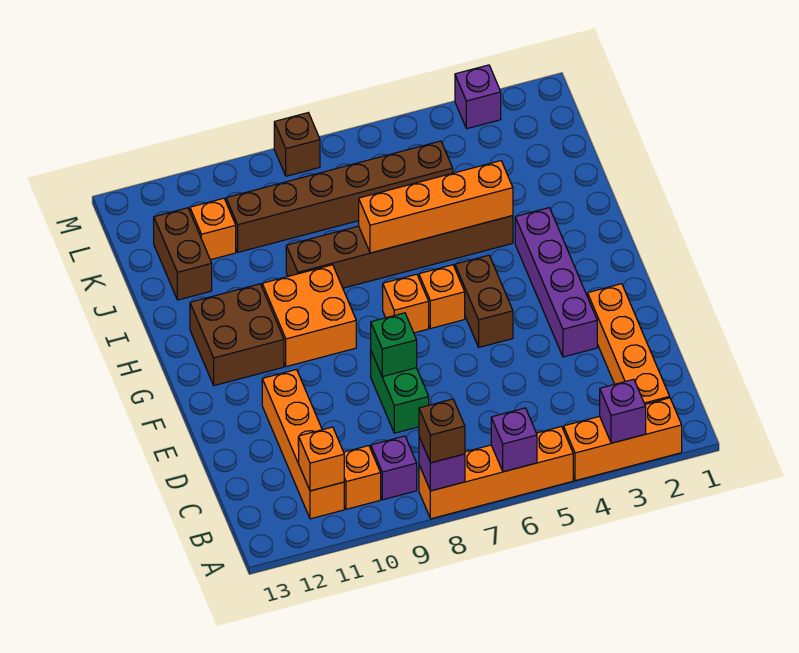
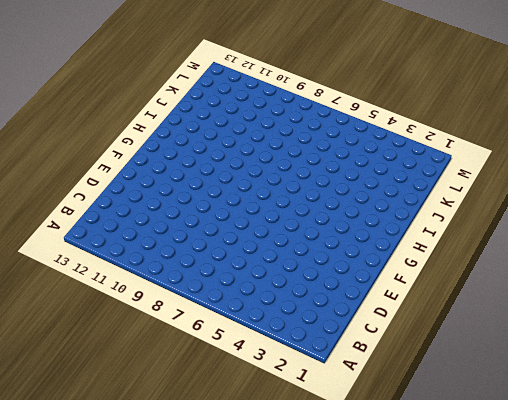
none -> orange 1x3 brick [564,398,682,481]
none -> orange 1x4 brick [419,426,573,519]
none -> orange 1x4 brick [588,284,670,404]

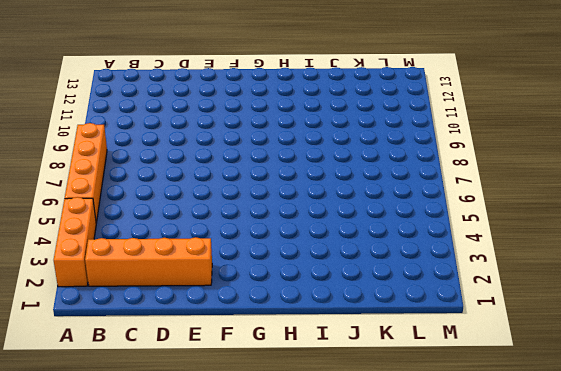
none -> purple 1x1 brick [370,436,417,500]
none -> orange 1x1 brick [344,446,381,509]
none -> orange 1x4 brick [262,370,344,519]

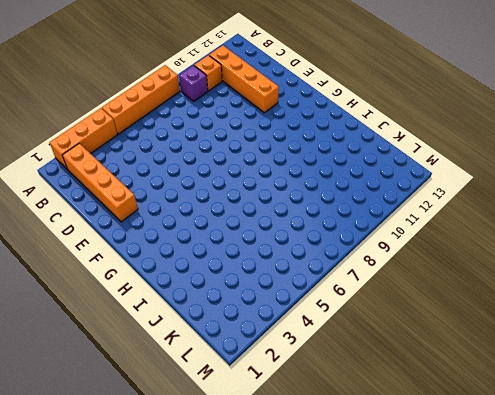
none -> green 1x2 brick [370,352,429,433]
none -> purple 1x4 brick [515,208,597,357]
none -> brown 1x2 brick [455,255,513,347]

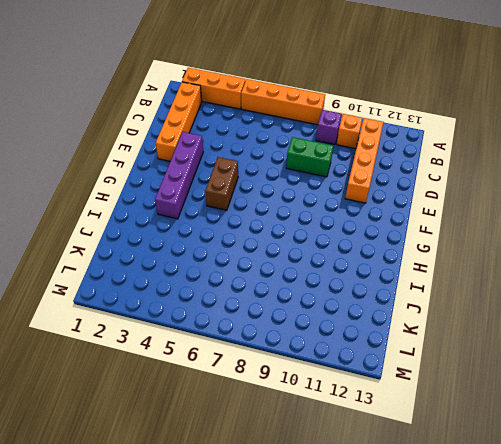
green 1x2 brick [286,137,333,177] -> green 1x2 brick turned to [370,352,429,433]
none -> orange 1x1 brick [419,265,465,329]
none -> orange 1x1 brick [383,274,429,333]
none -> orange 2x2 brick [262,265,356,367]

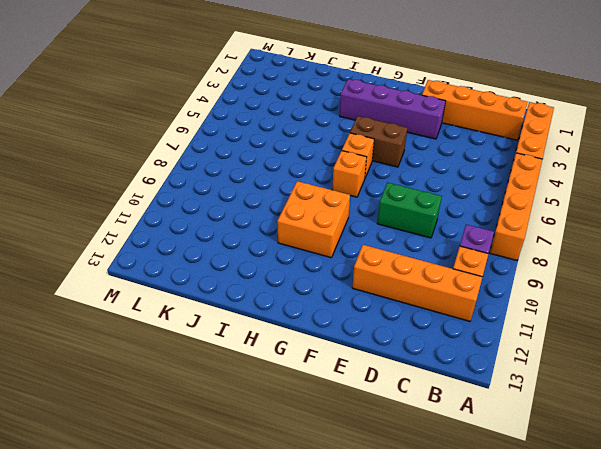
none -> brown 2x2 brick [190,284,284,386]
none -> brown 1x6 brick [286,216,513,288]
none -> brown 1x2 brick [154,208,212,300]

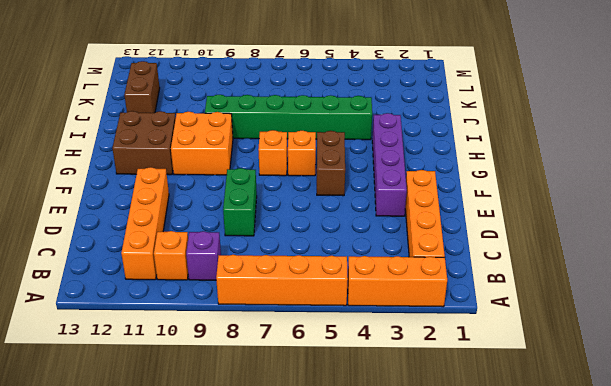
green 1x6 brick [205,95,372,140] -> brown 1x6 brick [286,216,513,288]
none -> brown 1x6 brick [226,141,453,252]
none -> orange 1x1 brick [190,198,236,260]
none -> purple 1x1 brick [455,65,501,129]

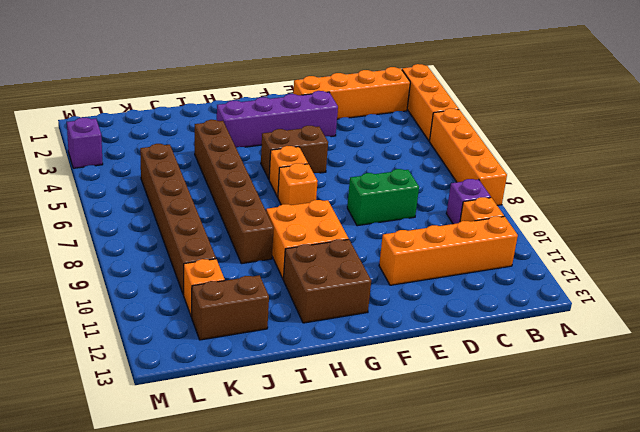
none -> brown 1x1 brick [274,113,320,176]
none -> purple 1x1 brick [600,379,646,443]
none -> purple 1x1 brick [491,408,537,472]

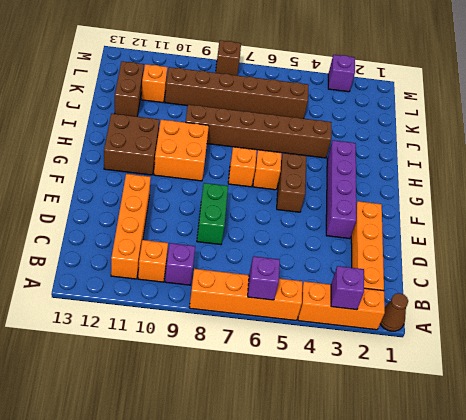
brown 1x1 cone [380,293,408,331] -> none
none -> purple 1x1 brick [419,437,465,491]
none -> orange 1x1 brick [298,427,344,491]
none -> green 1x1 brick [371,313,417,377]

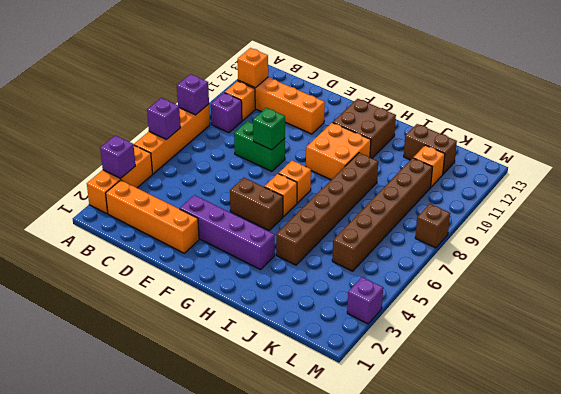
none -> orange 1x4 brick [359,161,513,253]
none -> brown 1x1 brick [419,399,465,463]

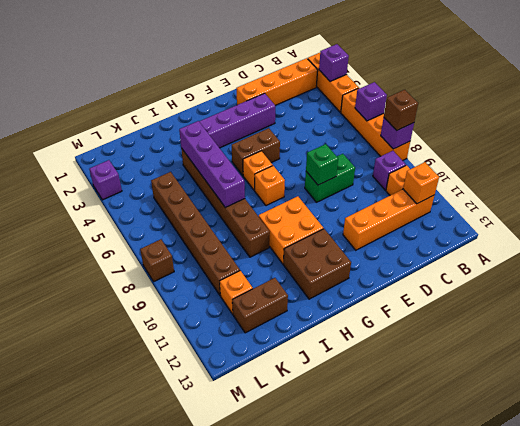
purple 1x4 brick [179,121,245,207] -> orange 1x4 brick [359,161,513,253]

